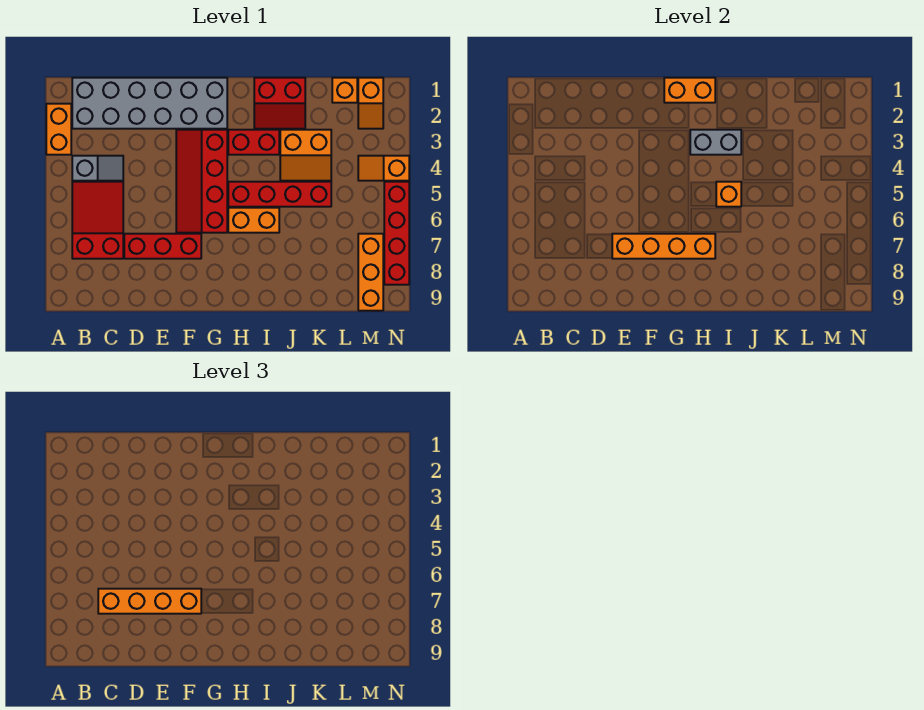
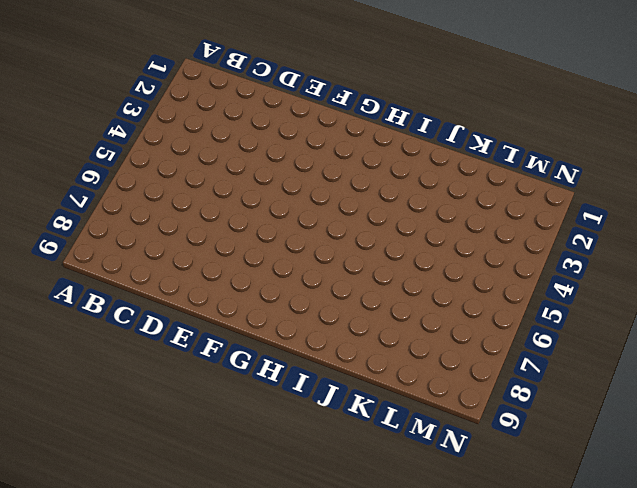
none -> orange 1x2 brick [46,104,71,155]
none -> grey 2x6 brick [72,78,227,129]
none -> grey 1x2 slope [72,156,123,181]

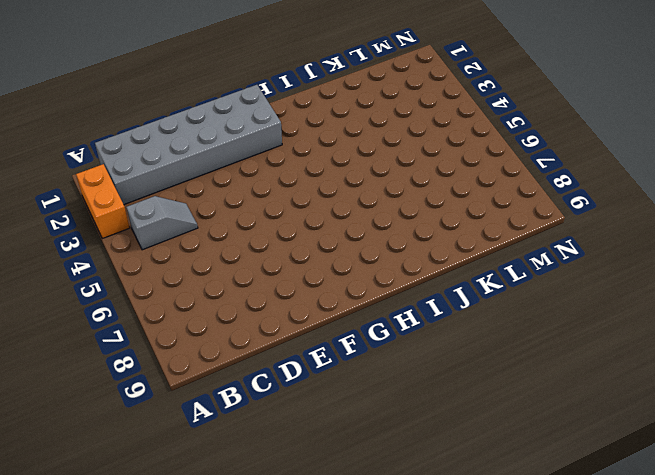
none -> red 2x3 slope [72,182,123,259]
none -> red 1x3 brick [124,234,201,259]
none -> red 2x4 slope [176,130,227,233]

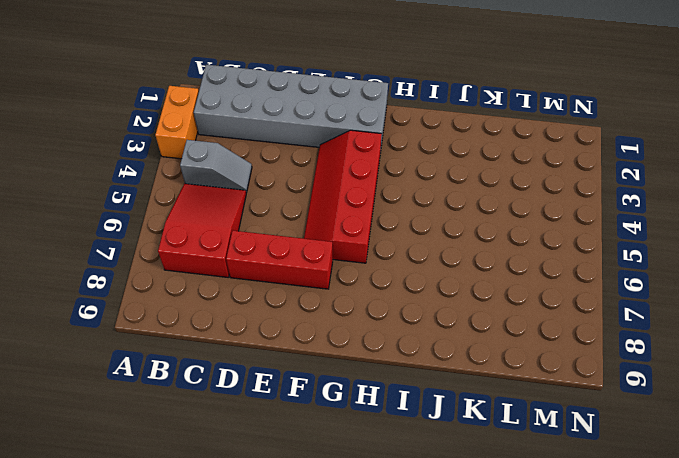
none -> red 1x2 brick [228,130,279,155]
none -> red 1x4 brick [228,182,331,207]
none -> orange 1x2 brick [228,208,279,233]

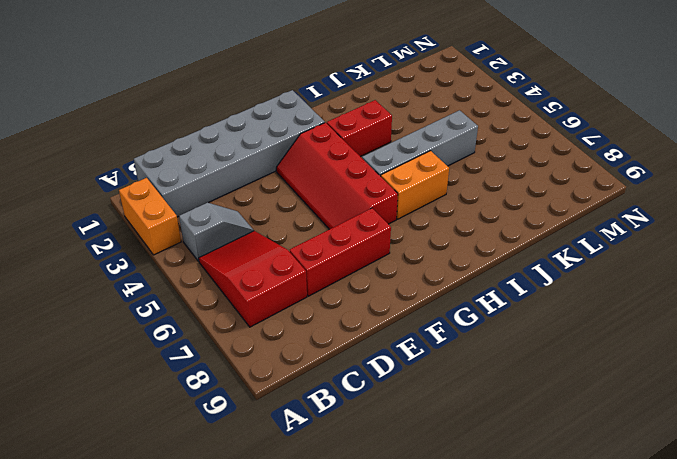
grey 1x4 brick [362,110,478,176] -> red 1x4 brick [228,182,331,207]
none -> red 2x2 slope [254,78,305,129]
none -> orange 2x2 slope [280,130,331,181]
none -> orange 1x1 brick [332,78,357,103]

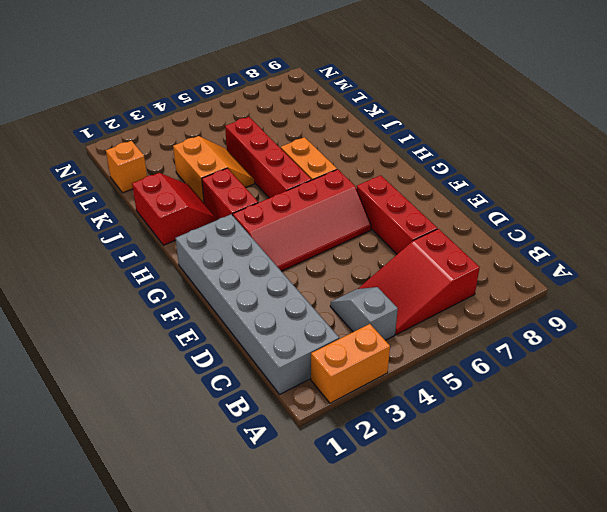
none -> orange 1x2 slope [358,78,383,129]
none -> orange 1x2 slope [358,156,409,181]
none -> orange 1x3 brick [358,234,383,311]

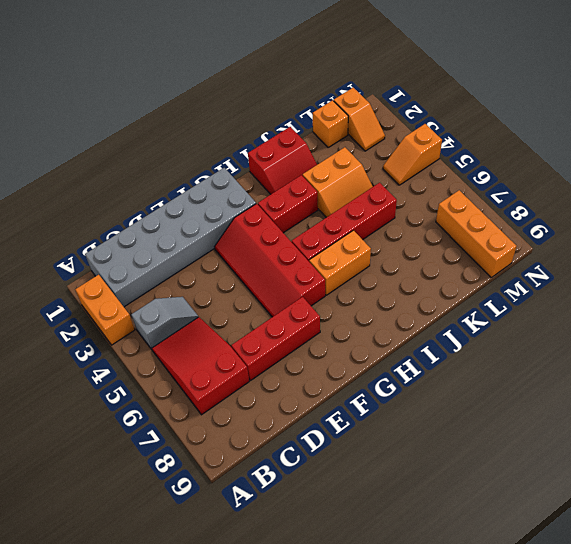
none -> red 1x4 brick [384,182,409,285]
none -> orange 1x4 brick [612,234,715,259]
none -> orange 1x2 brick [664,78,715,103]

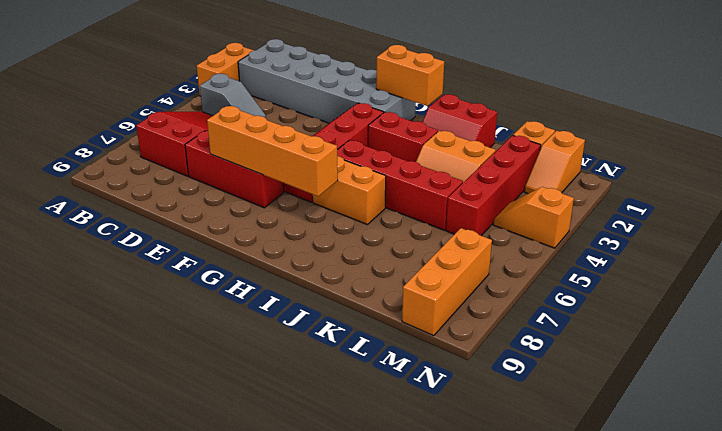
red 1x4 brick [446,135,541,236] -> red 1x4 brick moved to [384,182,409,285]
none -> grey 1x2 brick [690,130,741,155]
none -> orange 1x1 brick [716,182,741,207]
none -> orange 1x4 brick [98,589,201,614]

